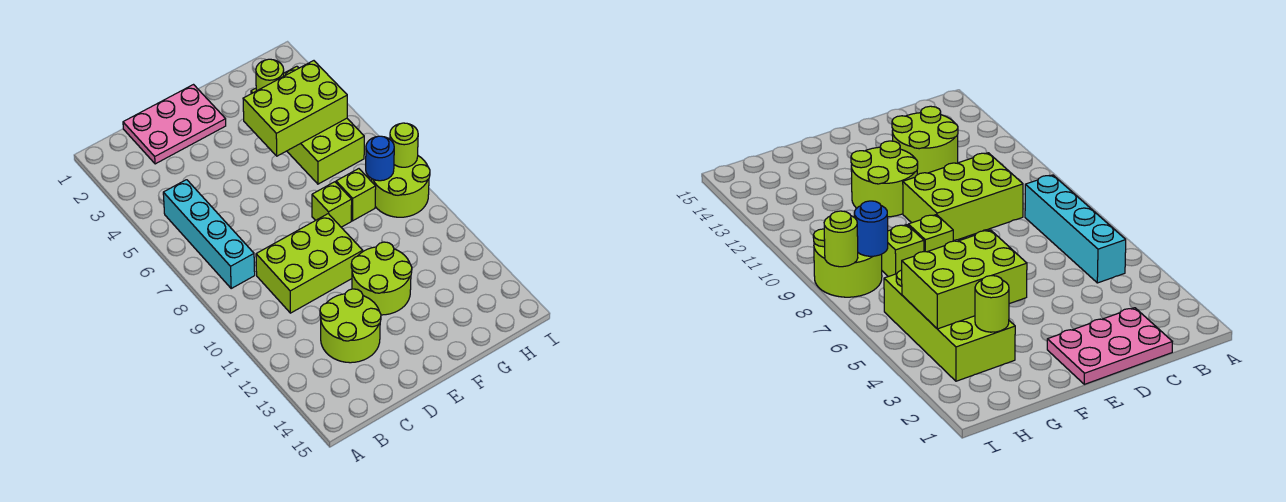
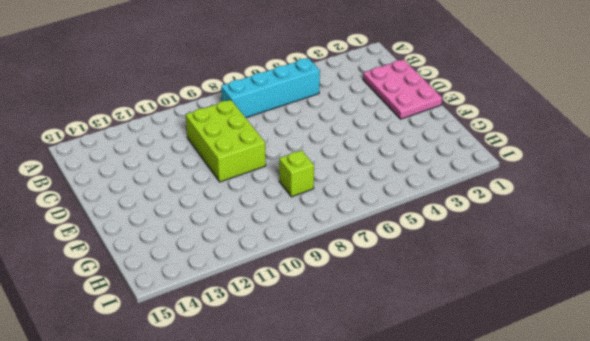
none -> lime 2x2 round brick [320,289,381,363]
none -> lime 2x2 round brick [351,242,412,315]
none -> lime 1x1 brick [312,182,352,227]

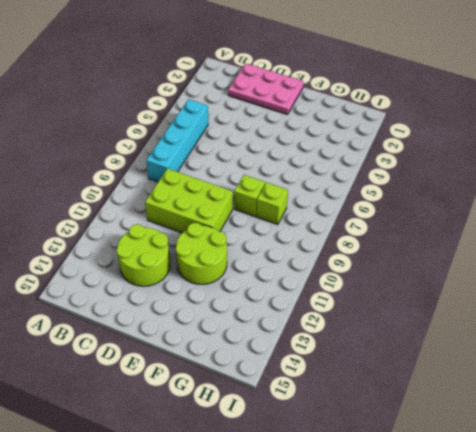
none -> lime 2x4 brick [251,66,364,184]
none -> lime 2x2 round brick [371,156,430,217]
none -> lime 2x3 brick [243,61,347,156]

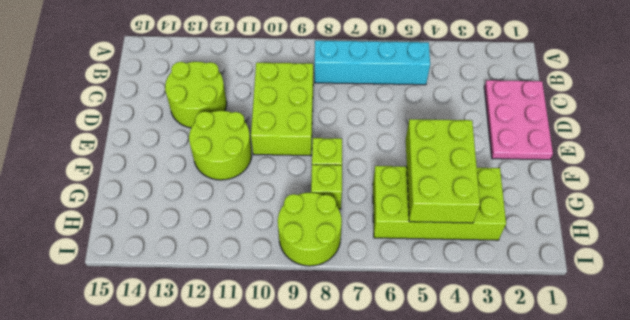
none -> lime 1x1 round brick [256,59,284,91]
none -> blue 1x1 round brick [366,136,394,181]
none -> lime 1x1 round brick [390,123,418,167]

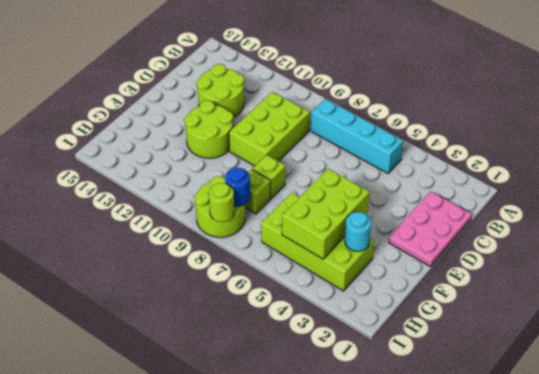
cyan 1x1 round brick [345,212,371,251] -> lime 1x1 round brick [256,59,284,91]

